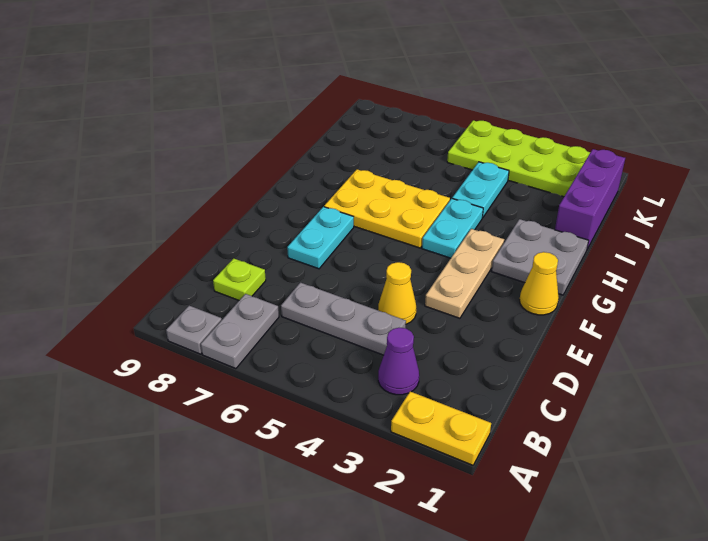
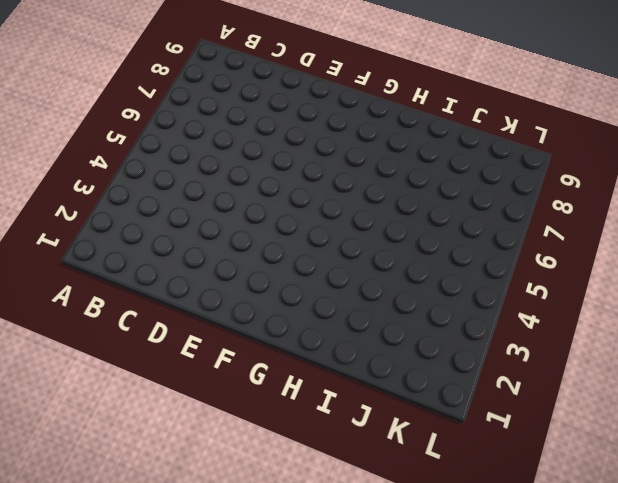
none -> yellow 1x2 plate [391,391,491,465]
none -> grey 1x2 plate [201,294,279,369]
none -> grey 1x1 plate [166,306,222,354]

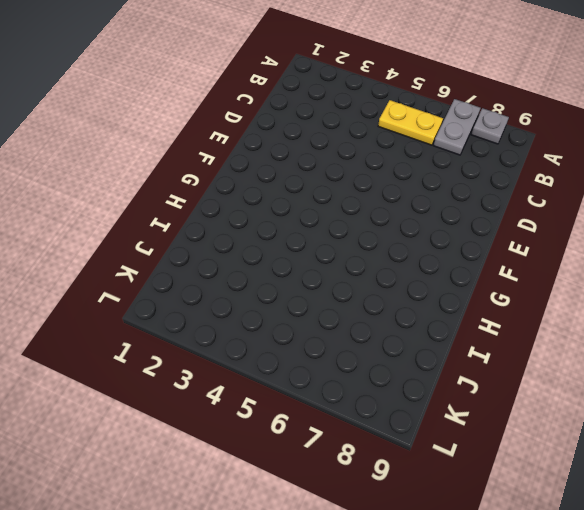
yellow 1x2 plate [378,100,443,145] -> yellow 1x2 plate moved to [391,391,491,465]
none -> purple 1x1 cone [378,328,419,395]
none -> grey 1x3 plate [281,282,406,355]
none -> lime 1x1 plate [213,258,266,300]

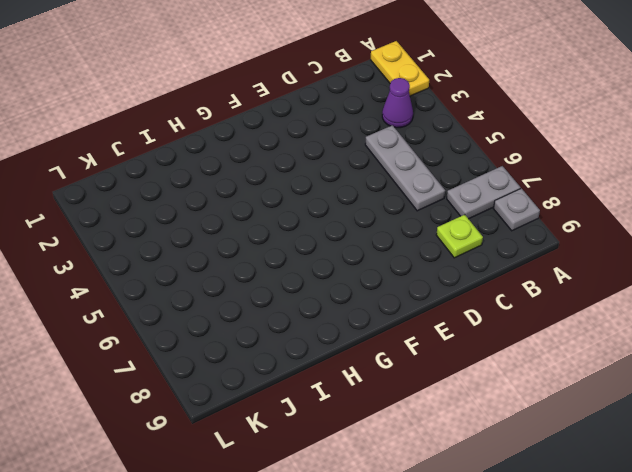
none -> yellow 1x1 cone [378,262,416,324]
none -> tan 1x3 plate [425,229,504,318]
none -> cyan 1x2 plate [287,207,354,269]

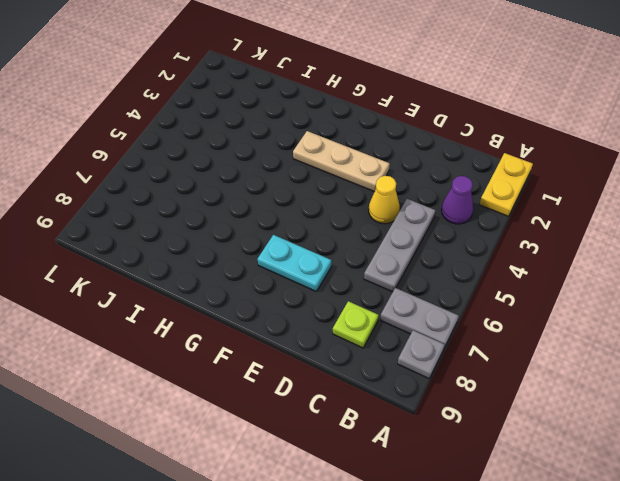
none -> yellow 1x1 cone [520,252,559,315]
none -> grey 2x2 plate [492,219,589,295]
none -> cyan 1x2 plate [422,199,483,258]

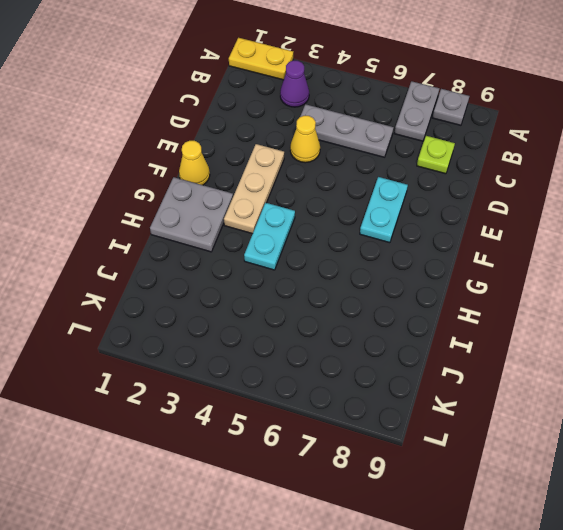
none -> yellow 2x3 plate [324,169,450,248]
none -> purple 1x3 brick [555,149,625,249]
none -> cyan 1x2 plate [452,162,509,218]

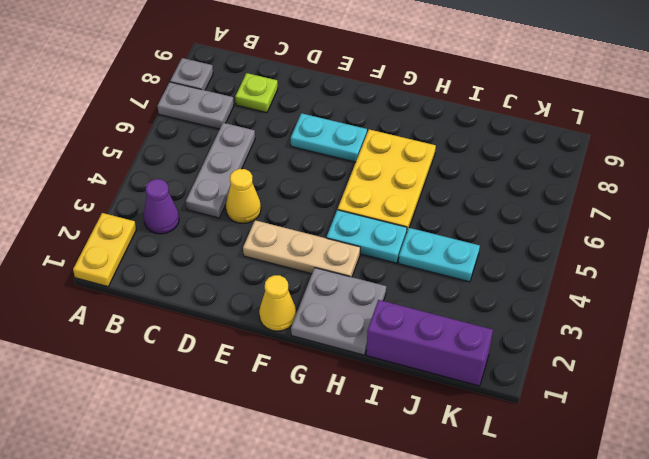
none -> lime 2x4 plate [447,120,590,197]

